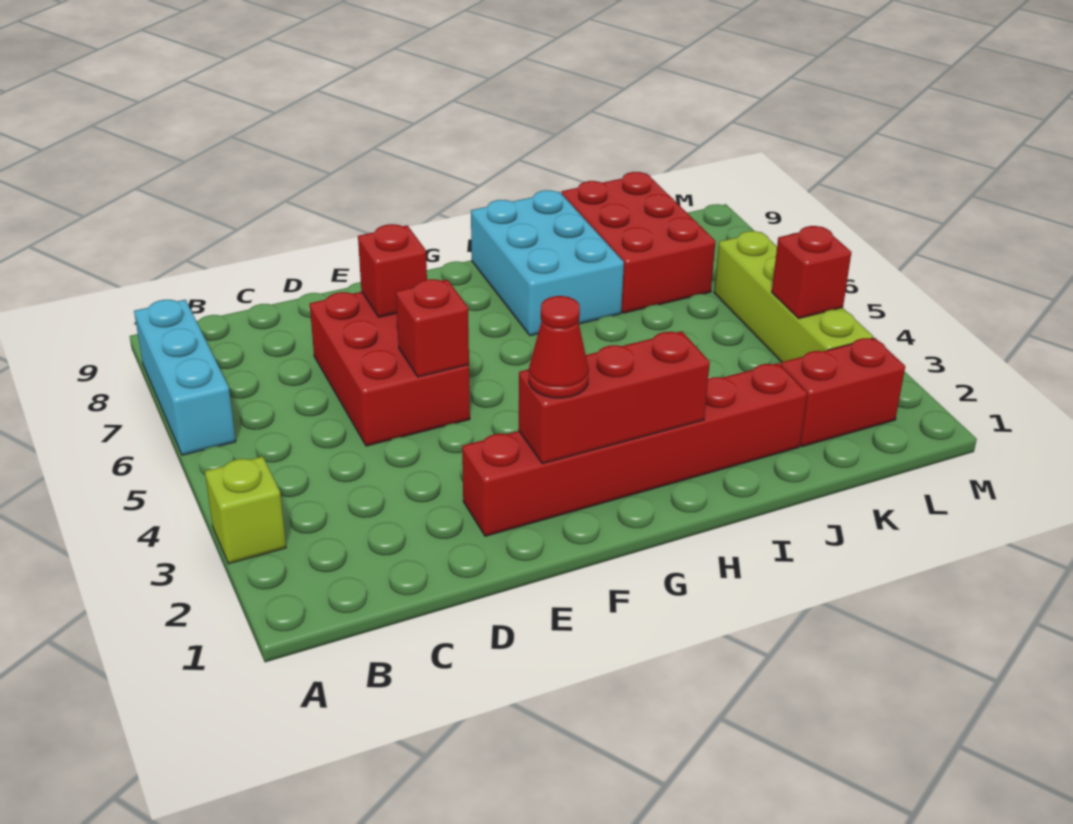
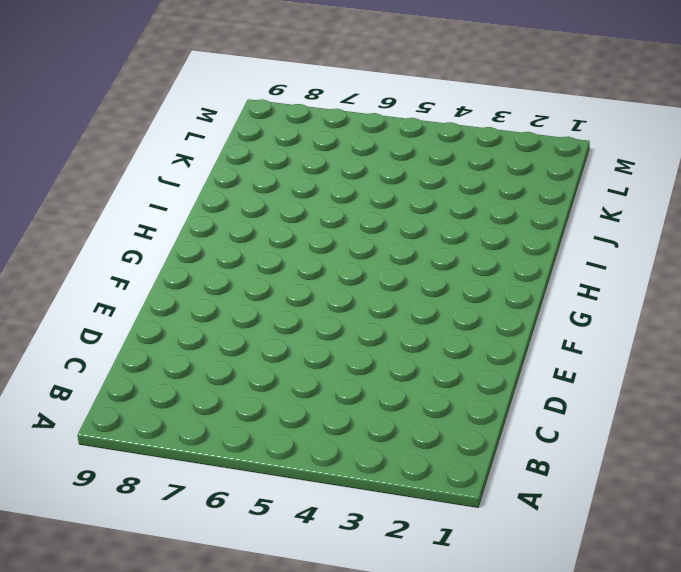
none -> lime 1x1 brick [205,456,286,564]
none -> cyan 1x3 brick [134,300,236,455]
none -> red 2x3 brick [310,292,470,446]

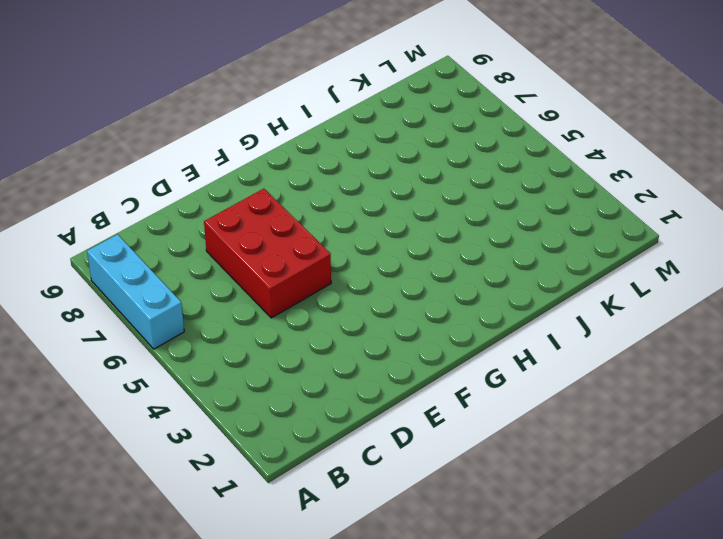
none -> lime 1x1 brick [205,456,286,564]
none -> red 1x6 brick [462,363,807,536]
none -> cyan 2x3 brick [471,190,624,336]

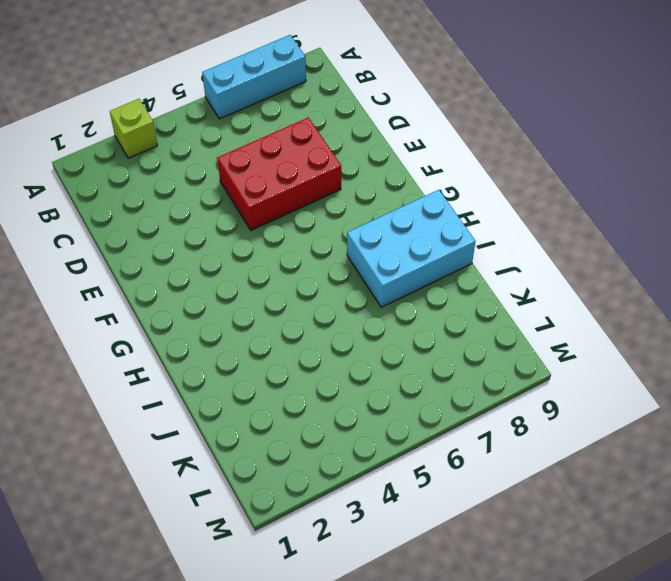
none -> red 1x6 brick [462,363,807,536]
none -> red 2x3 brick [562,172,716,313]
none -> red 1x2 brick [781,338,905,447]

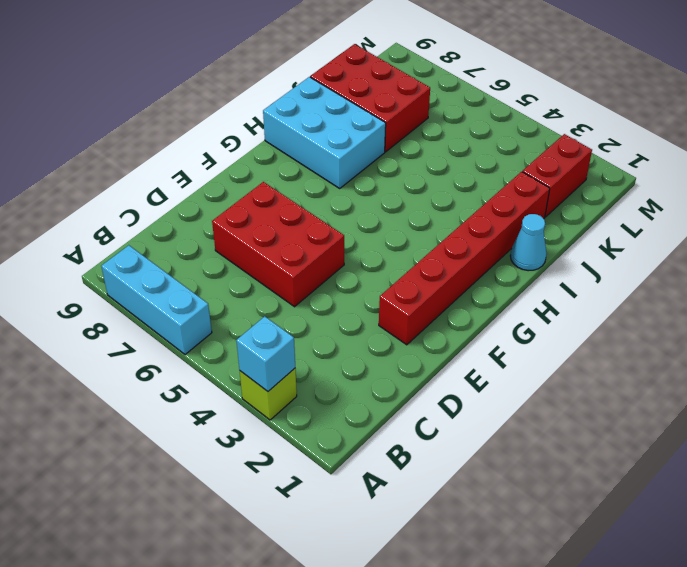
cyan 1x1 brick [236,316,295,391] -> none
cyan 1x1 cone [510,214,547,271] -> none
none -> lime 1x4 brick [714,231,873,362]
none -> red 1x1 brick [396,279,469,377]
none -> red 1x1 brick [358,224,427,317]

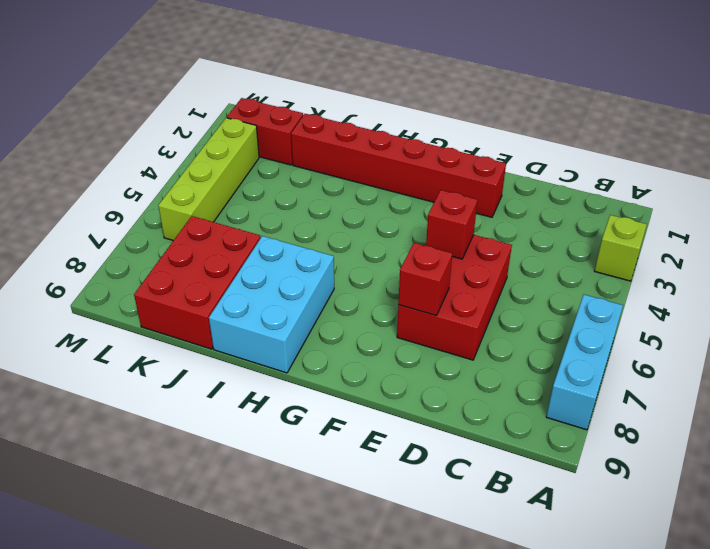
none -> red 1x3 brick [519,331,710,464]
none -> red 1x1 brick [772,226,851,318]
none -> red 1x1 cone [529,296,589,398]

